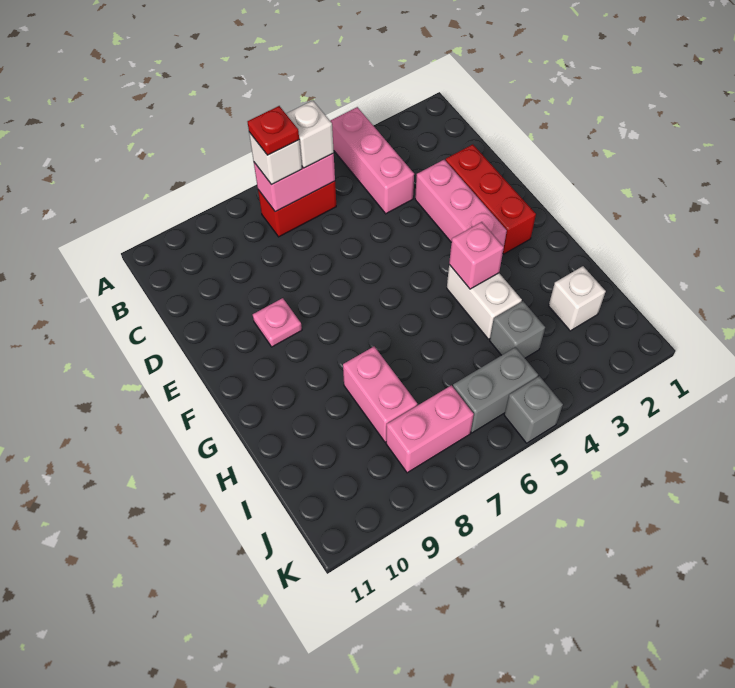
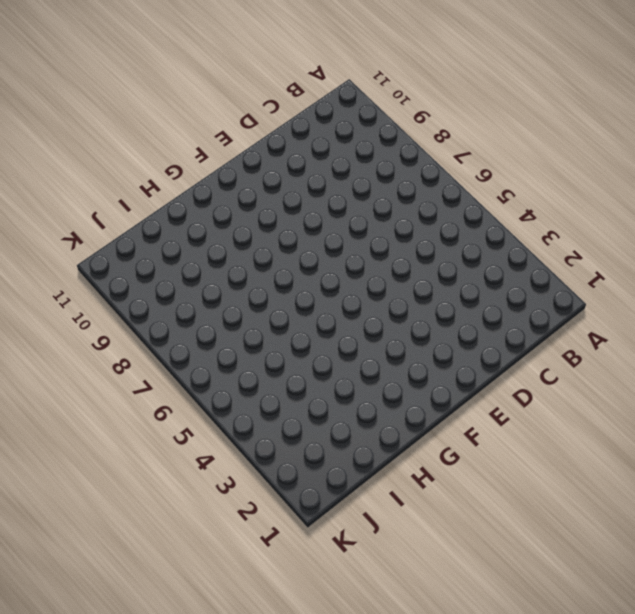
none -> pink 1x3 brick [330,107,414,214]
none -> red 1x2 brick [258,181,336,237]
none -> red 1x3 brick [446,144,536,254]

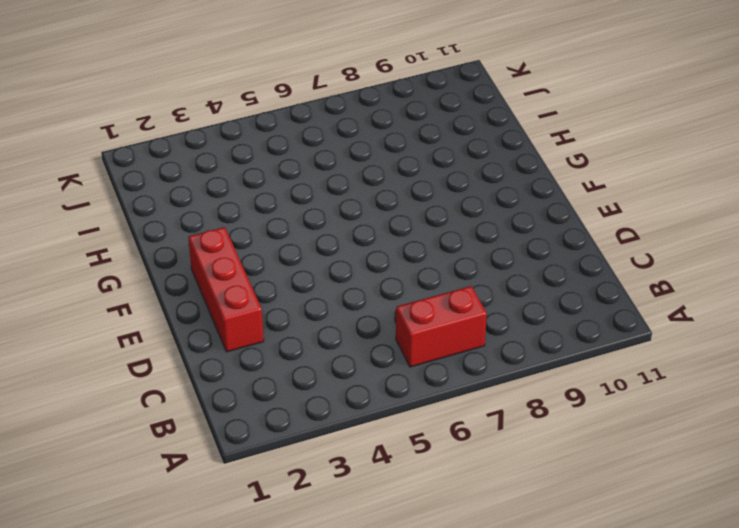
none -> pink 1x3 brick [330,107,414,214]
none -> pink 1x3 brick [415,160,507,247]
none -> pink 1x1 plate [253,298,302,347]

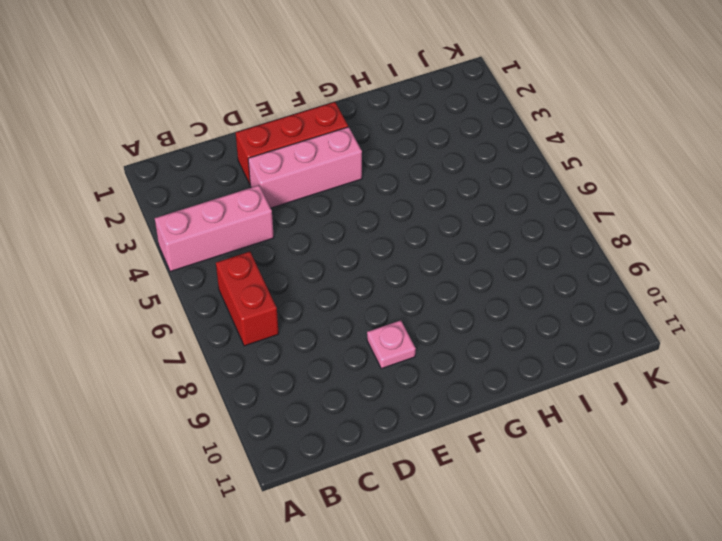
none -> white 1x2 brick [447,265,522,339]
none -> pink 1x2 brick [343,347,417,442]
none -> white 1x1 brick [549,266,606,331]

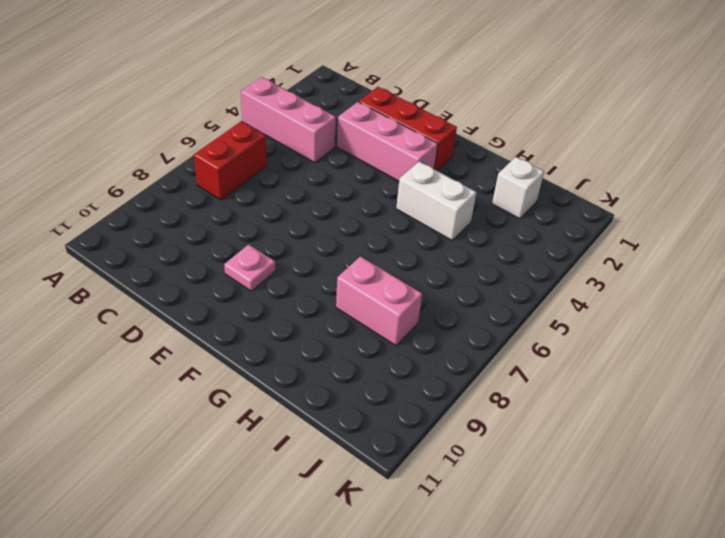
none -> grey 1x1 brick [490,301,545,358]
none -> grey 1x2 brick [453,347,538,433]
none -> pink 1x2 brick [386,385,474,473]

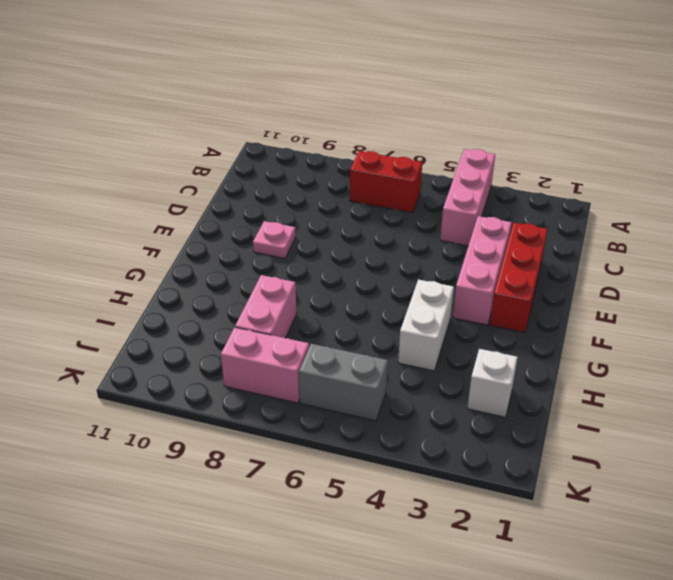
none -> grey 1x1 brick [490,301,545,358]
none -> grey 1x1 brick [504,376,563,443]
none -> pink 1x2 brick [254,153,335,212]

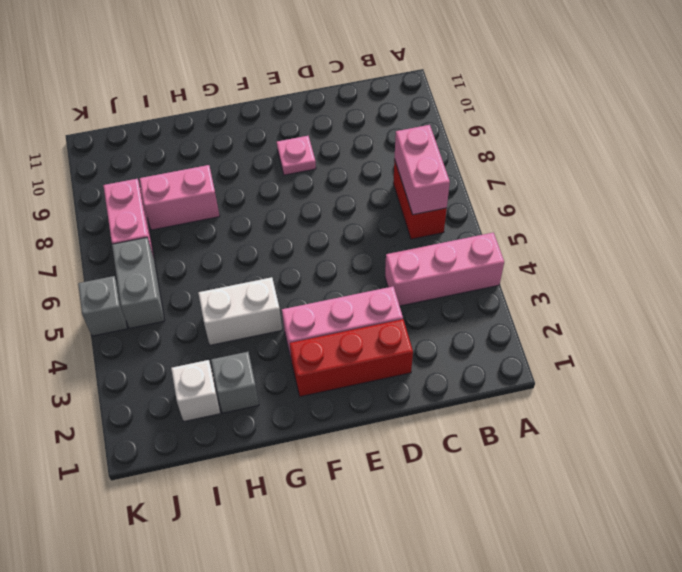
grey 1x1 brick [211,352,259,413] -> grey 1x1 brick moved to [490,301,545,358]
none -> pink 1x1 brick [449,222,504,289]
none -> white 1x1 brick [286,101,334,168]
none -> white 1x1 brick [249,132,302,185]

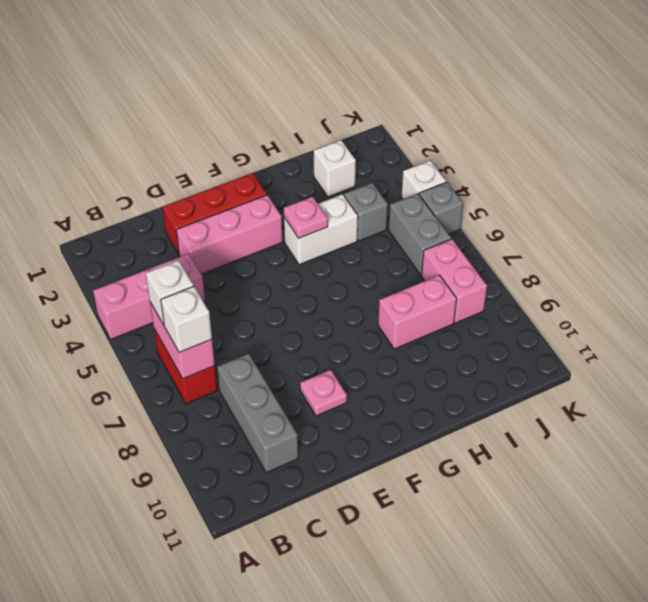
grey 1x3 brick [217,354,298,473] -> none
pink 1x1 plate [284,197,328,238] -> pink 1x1 brick [449,222,504,289]
white 1x1 brick [401,160,446,199] -> none
none -> red 1x1 plate [248,106,299,155]

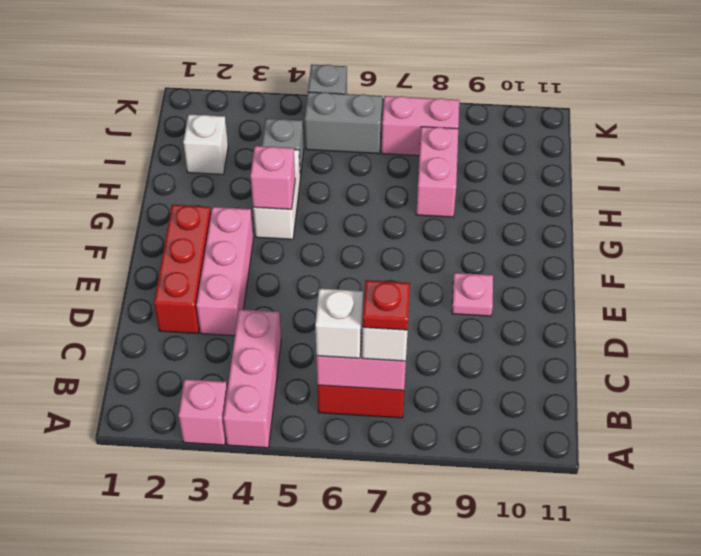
pink 1x1 brick [178,379,227,445] -> none

